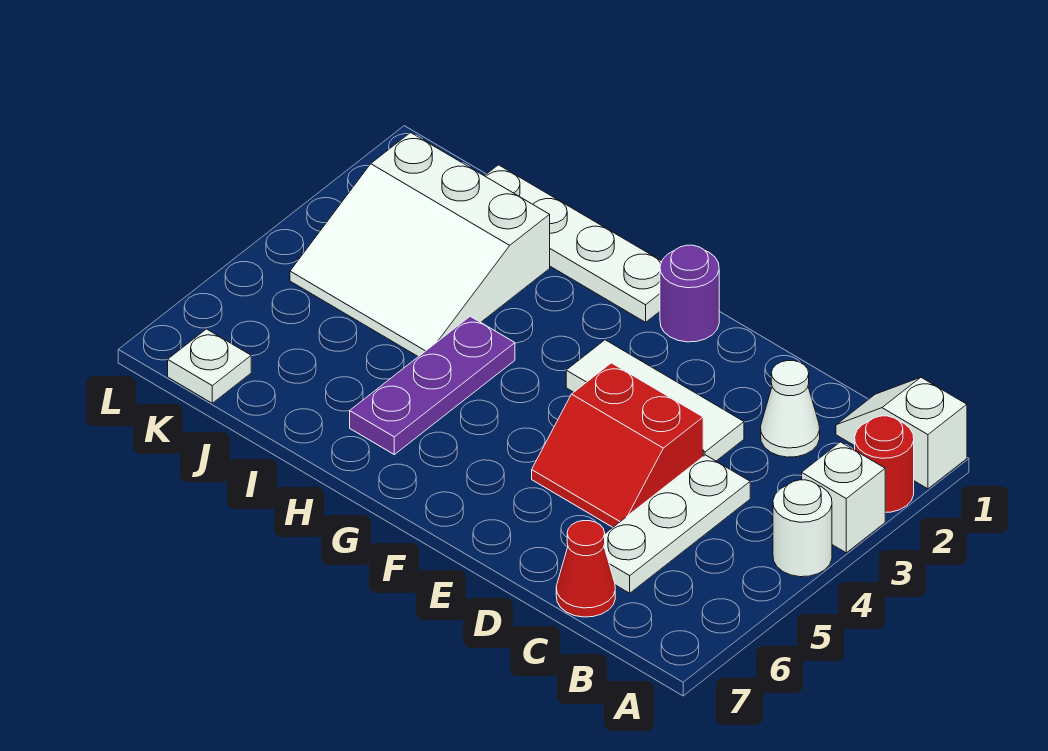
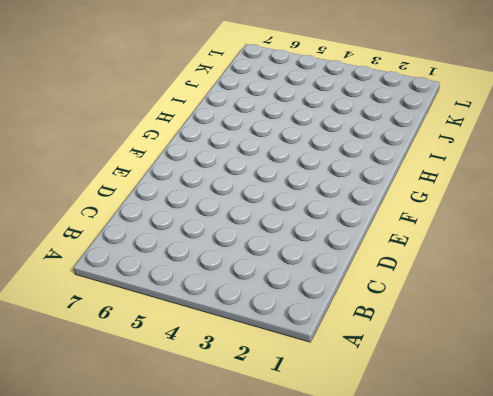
none -> white 1x2 slope [836,377,967,489]
none -> red 1x1 round brick [855,416,914,512]
none -> white 1x1 brick [802,442,885,553]

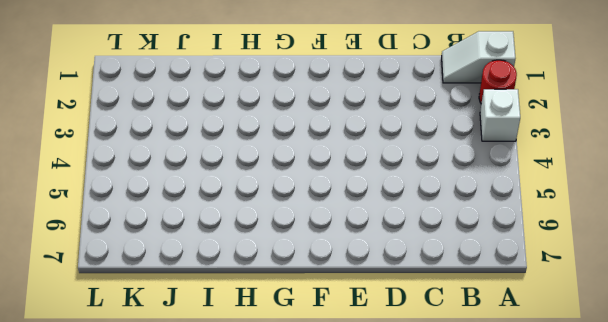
none -> white 1x1 round brick [773,480,832,577]
none -> white 1x1 cone [761,361,820,457]
none -> white 1x3 plate [604,455,750,593]

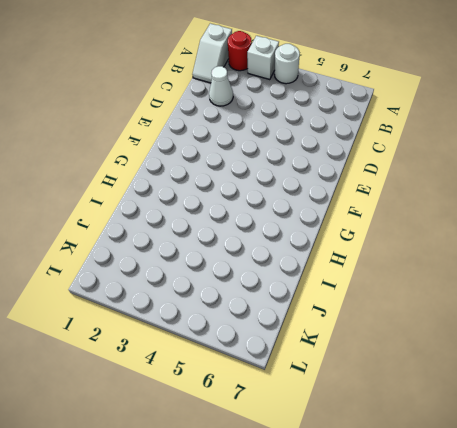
none -> white 1x3 plate [604,455,750,593]
none -> red 1x1 cone [556,521,615,617]
none -> white 1x3 tile [566,340,744,461]

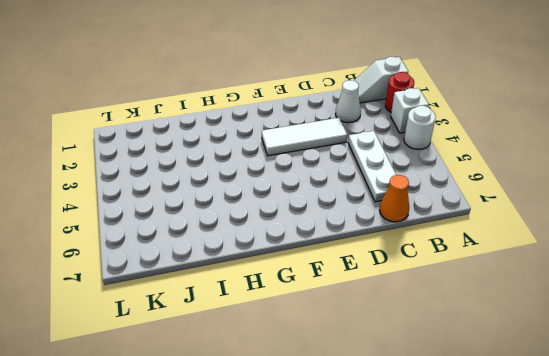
orange 1x1 cone [380,175,409,222] -> red 1x1 cone [556,521,615,617]
none -> red 2x2 slope [532,363,703,527]
none -> purple 1x1 round brick [660,245,719,342]
none -> white 1x4 plate [485,165,662,322]

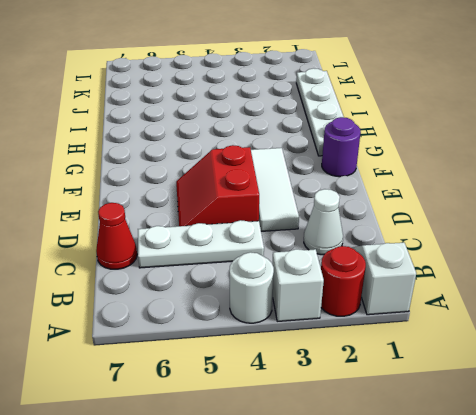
none -> purple 1x3 plate [350,316,515,454]
none -> white 3x3 slope [290,133,550,357]
none -> white 1x1 plate [168,329,251,403]

